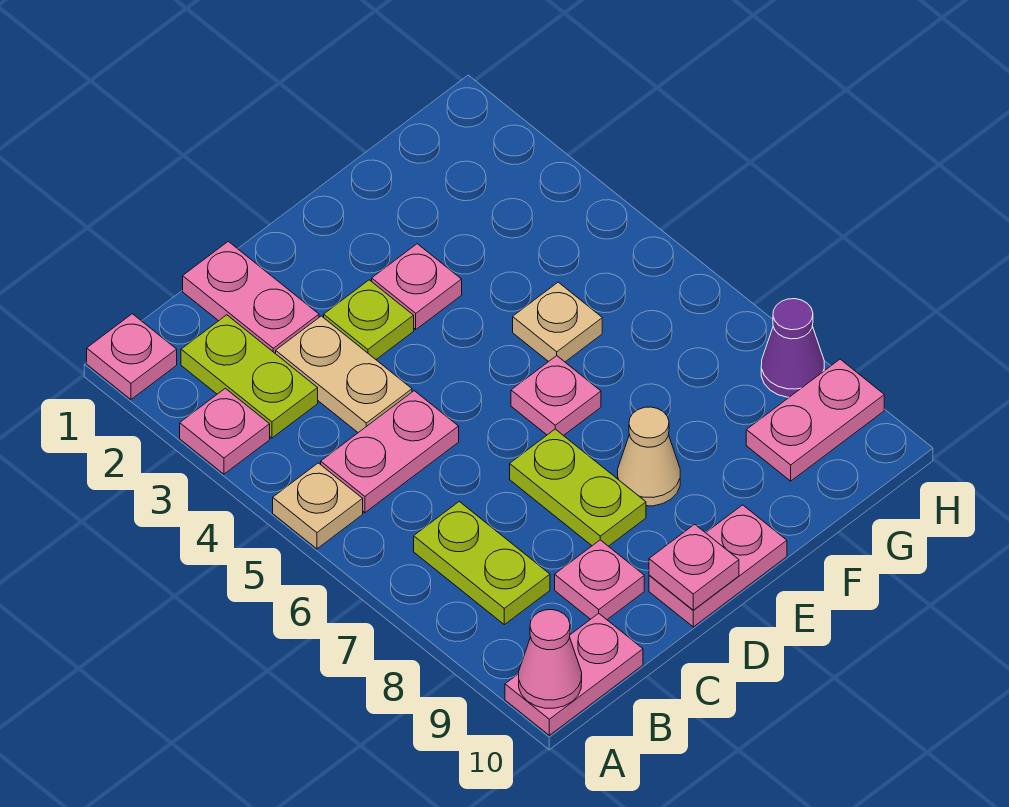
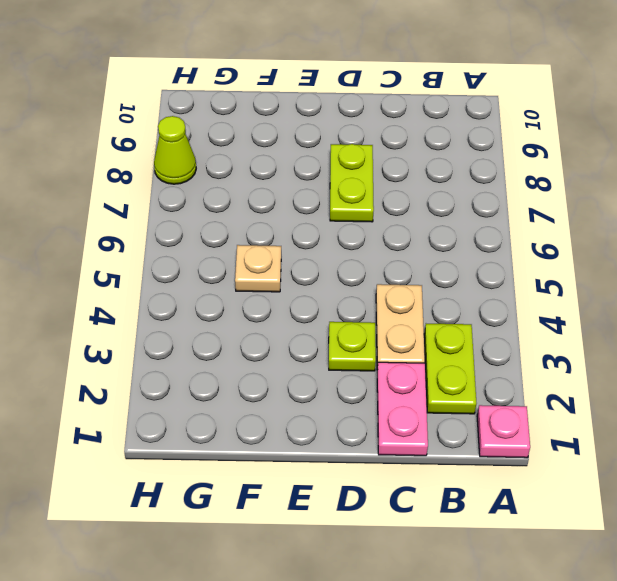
lime 1x1 cone [154,116,196,184] -> purple 1x1 cone [761,299,824,397]
none -> pink 1x1 plate [180,388,270,474]
none -> tan 1x1 plate [273,463,363,549]
none -> pink 1x2 plate [505,613,643,735]

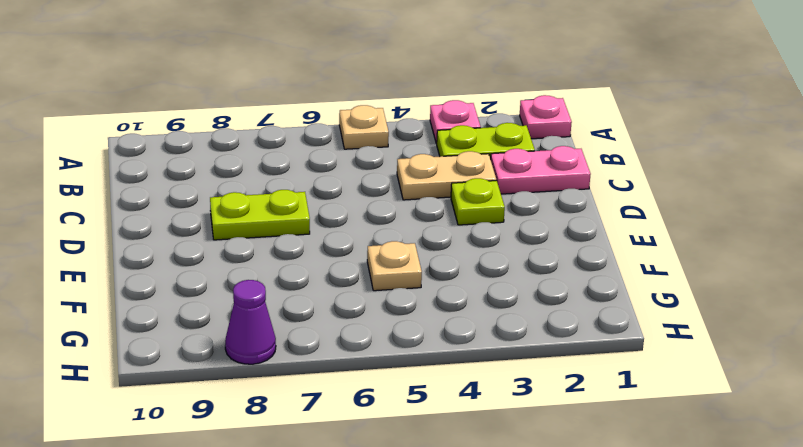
none -> pink 1x2 plate [505,613,643,735]
none -> pink 1x2 plate [321,391,459,513]
none -> lime 1x2 plate [414,501,550,625]

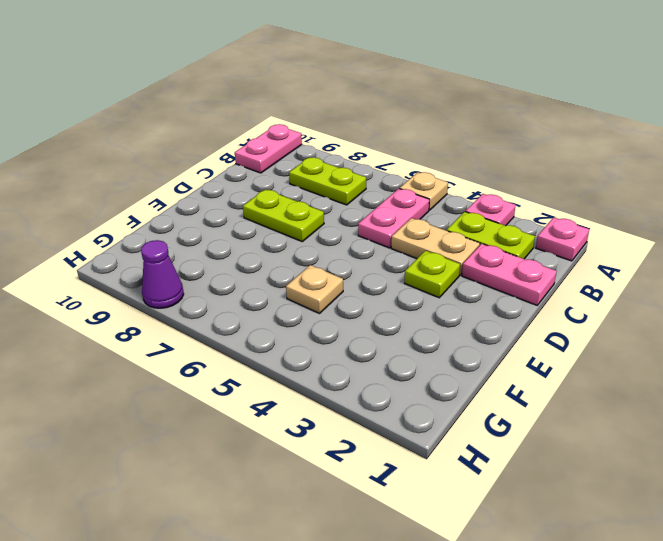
none -> pink 1x1 plate [555,540,644,619]
none -> pink 1x2 plate [649,505,787,627]
none -> pink 1x1 plate [372,244,462,329]

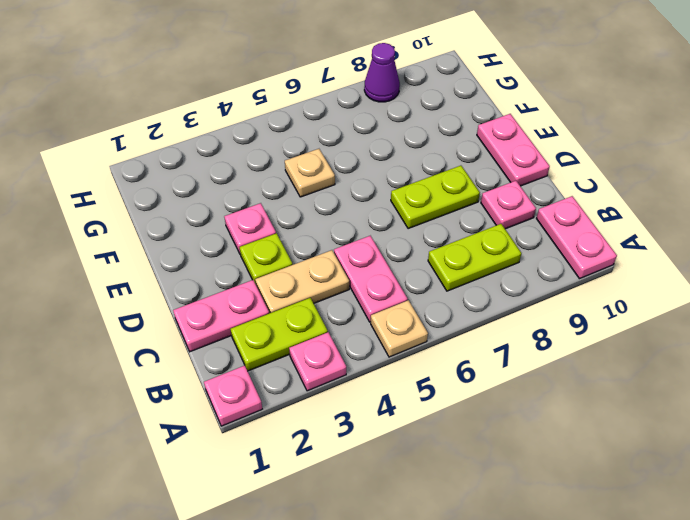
none -> pink 1x1 plate [511,356,601,436]
none -> tan 1x1 cone [618,407,680,506]
none -> pink 1x2 plate [746,359,884,481]

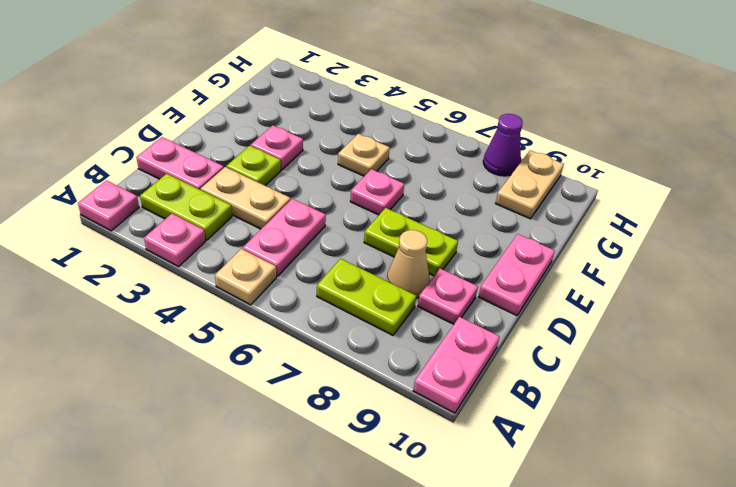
tan 1x1 cone [387,230,429,298] -> tan 1x1 cone moved to [618,407,680,506]
tan 1x2 plate [495,150,564,219] -> pink 1x2 plate [746,359,884,481]
none -> pink 1x1 cone [519,610,582,708]
none -> pink 1x1 plate [649,524,739,610]

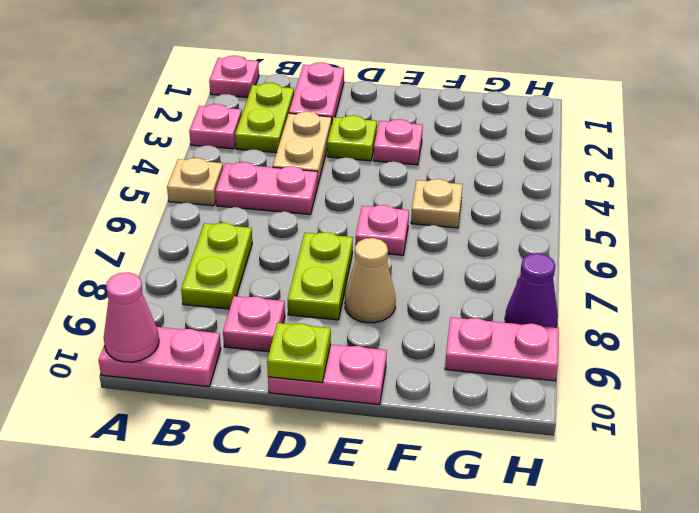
lime 1x1 plate [267,323,331,382] -> pink 1x1 plate [649,524,739,610]

